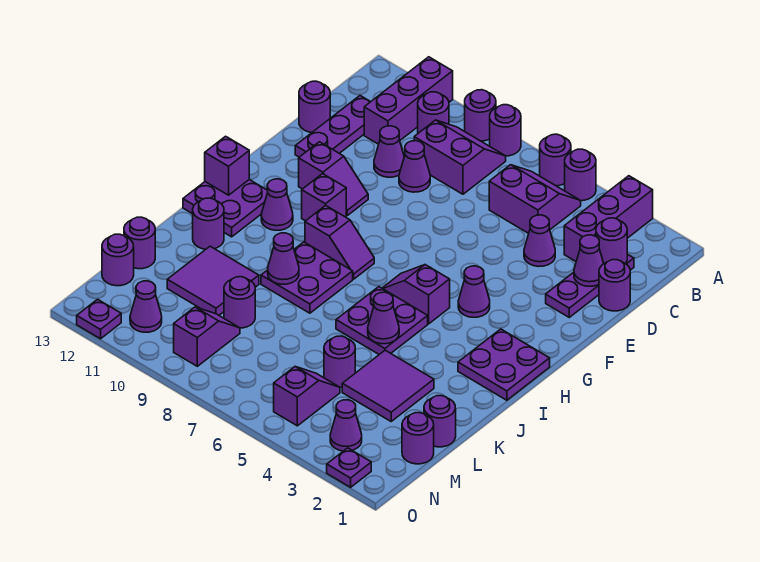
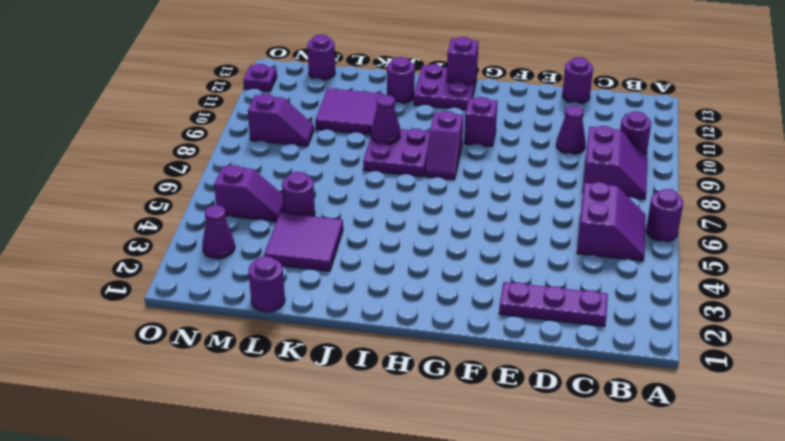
none -> purple 1x3 brick [564,176,653,261]
none -> purple 1x1 round brick [565,149,596,201]
none -> purple 1x1 round brick [490,105,521,156]
none -> purple 1x1 round brick [465,90,496,141]

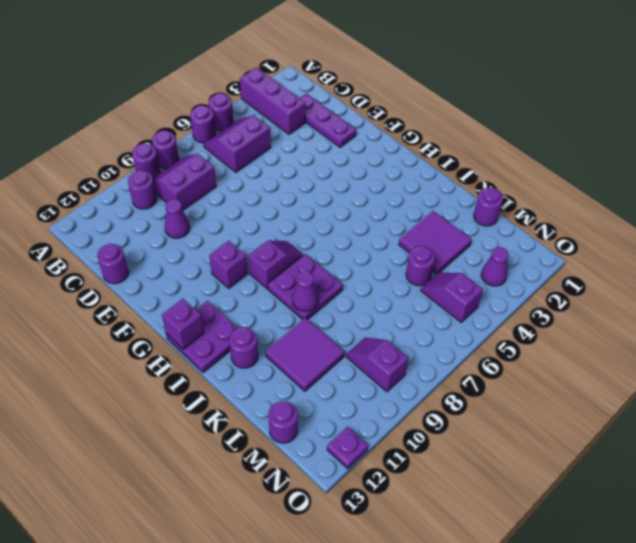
none -> purple 1x3 brick [364,57,453,144]
none -> purple 1x3 plate [295,96,370,157]
none -> purple 1x1 round brick [599,260,630,311]
none -> purple 1x1 cone [524,215,555,267]

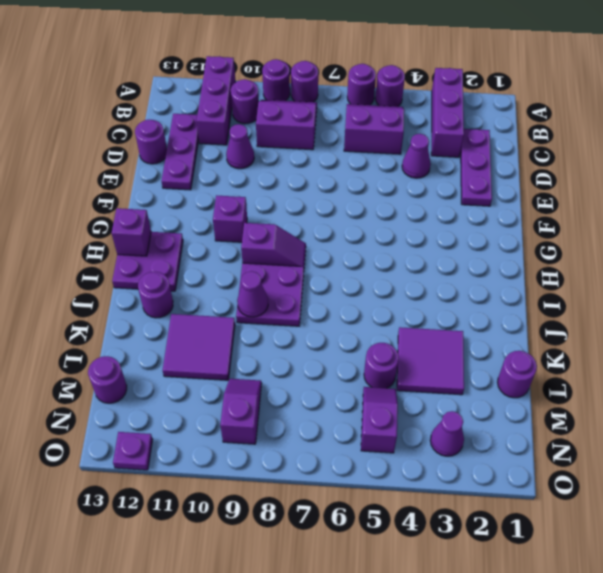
none -> purple 1x1 round brick [599,260,630,311]
none -> purple 1x1 cone [399,141,430,192]
none -> purple 1x2 slope [299,142,368,215]
none -> purple 1x1 cone [458,266,490,317]

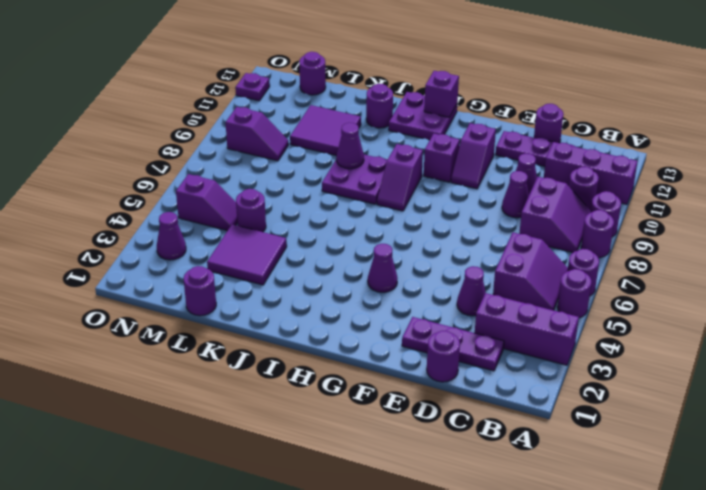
none -> purple 2x2 plate [458,329,550,400]
none -> purple 1x2 slope [382,265,450,324]
none -> purple 1x1 cone [261,179,293,230]
none -> purple 2x2 plate [336,287,428,354]

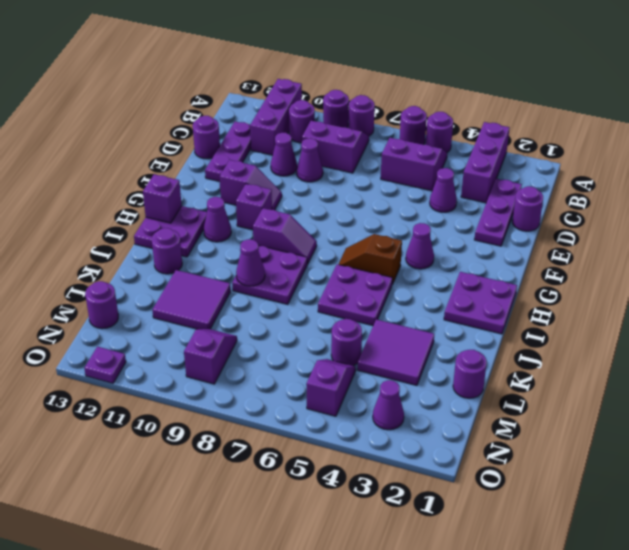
brown 1x2 slope [338,234,402,284] -> purple 1x2 slope [382,265,450,324]
none -> purple 1x1 round brick [224,277,255,328]
none -> purple 1x1 round brick [124,217,155,269]
none -> purple 1x1 round brick [402,413,434,464]
none -> purple 1x1 cone [130,281,162,332]

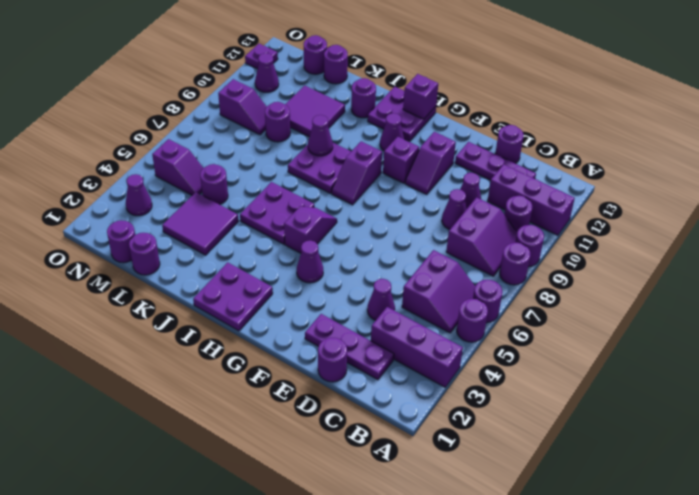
none -> purple 1x1 plate [327,448,371,487]
none -> purple 1x1 round brick [596,218,627,264]
none -> purple 1x1 cone [574,235,604,286]
none -> purple 1x1 cone [368,292,399,344]

